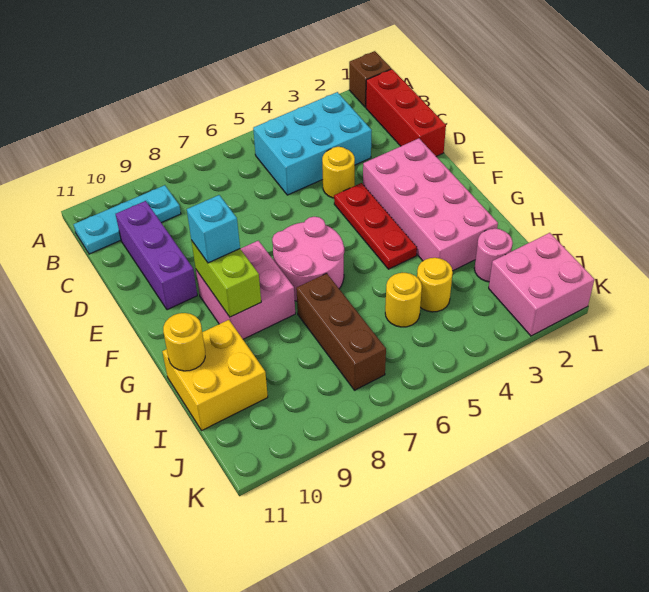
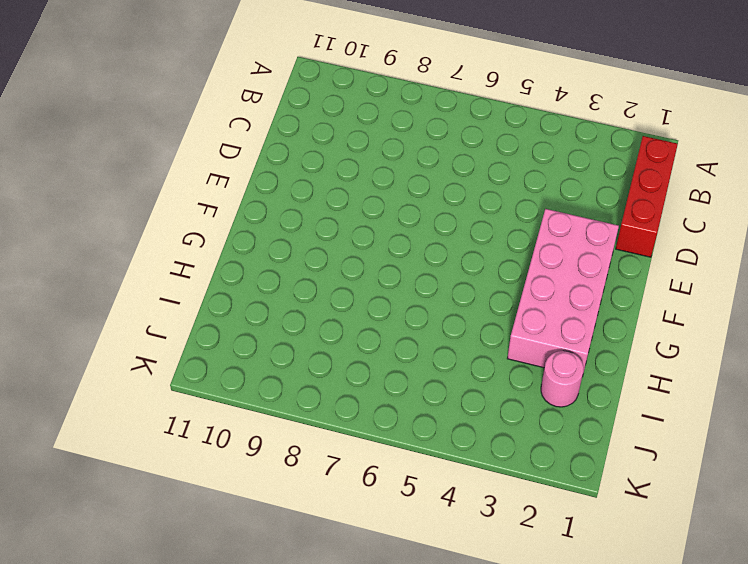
none -> brown 1x1 brick [349,51,391,107]
none -> cyan 2x3 brick [253,92,372,195]
none -> cyan 1x3 plate [73,185,181,254]

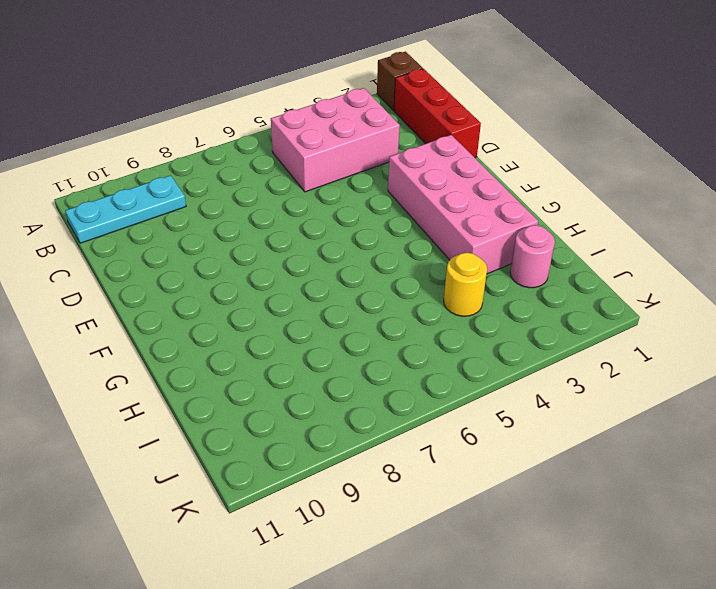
pink 2x3 brick [271,88,400,192] -> cyan 2x3 brick [253,92,372,195]
none -> purple 1x3 brick [116,201,197,310]
none -> yellow 1x1 round brick [322,147,355,198]
none -> red 1x3 plate [334,183,417,269]

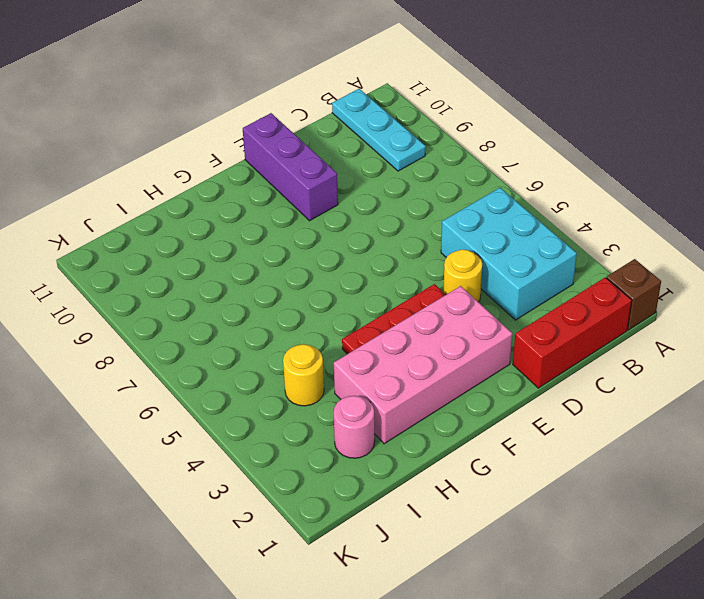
purple 1x3 brick [243,113,338,221] -> purple 1x3 brick turned to [116,201,197,310]
none -> pink 2x2 round brick [272,217,344,301]
none -> pink 2x2 brick [196,240,295,339]
none -> brown 1x3 brick [296,273,386,390]

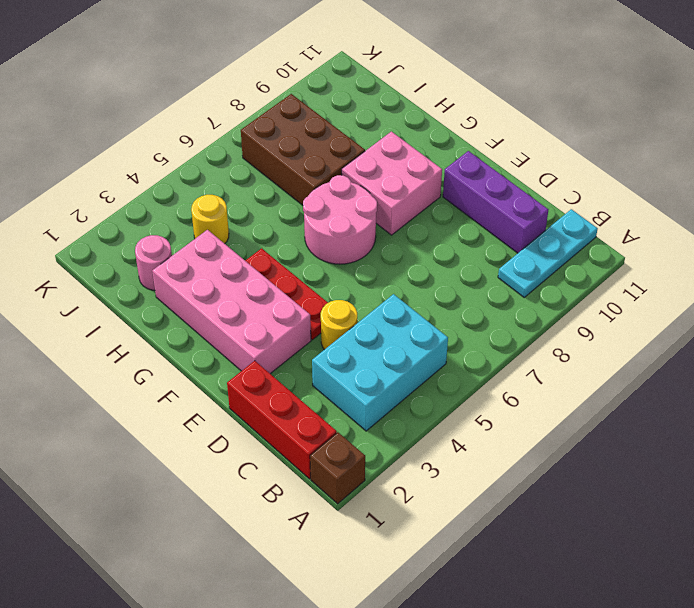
brown 2x3 brick [241,94,365,205] -> brown 1x3 brick [296,273,386,390]
none -> yellow 2x2 brick [162,320,268,431]
none -> yellow 1x1 round brick [385,273,422,327]
none -> pink 2x2 brick [489,233,595,336]

